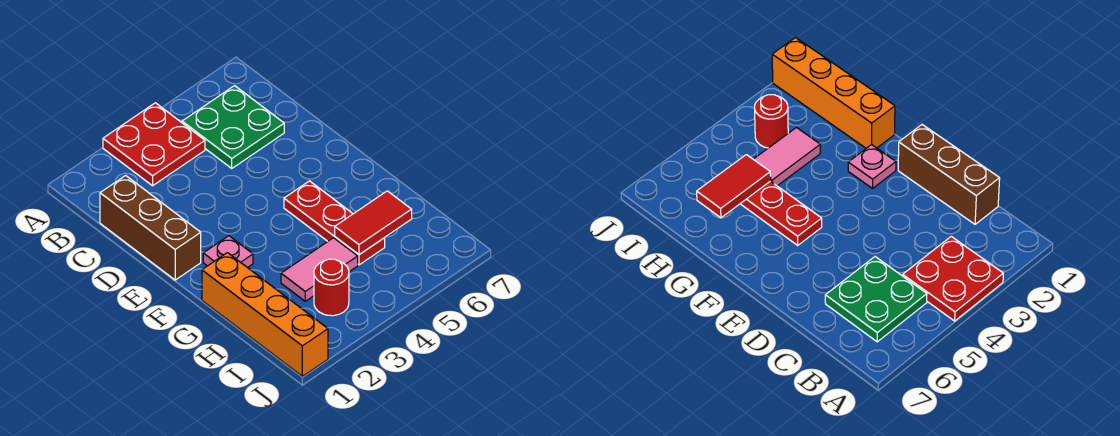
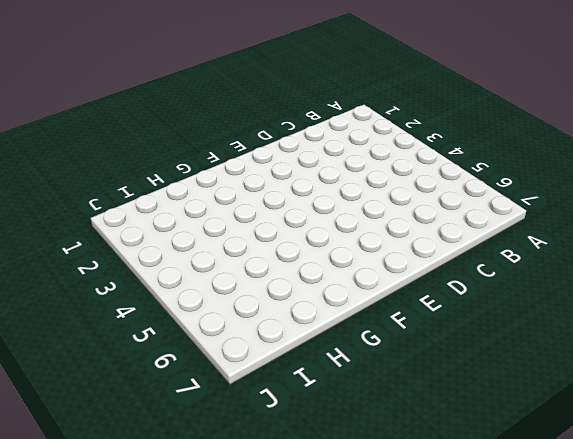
none -> red 2x2 plate [103,103,205,186]
none -> green 2x2 plate [182,86,284,168]

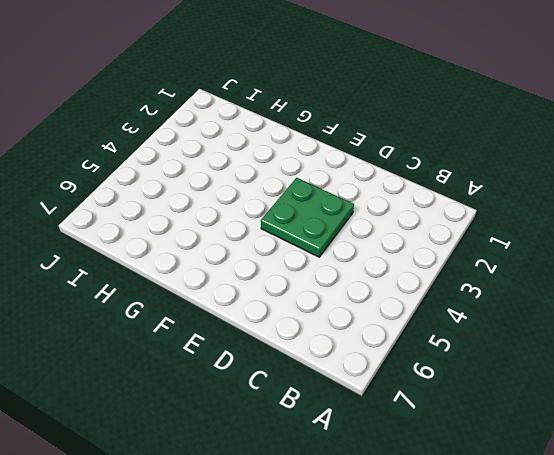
green 2x2 plate [261,178,354,257] -> green 2x2 plate moved to [182,86,284,168]
none -> red 2x2 plate [103,103,205,186]
none -> brown 1x3 brick [100,176,201,280]

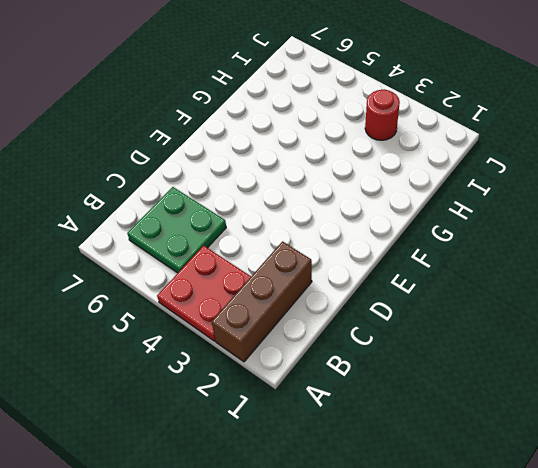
brown 1x3 brick [211,241,312,362] -> brown 1x3 brick moved to [100,176,201,280]
none -> pink 1x1 plate [203,236,253,268]
none -> red 1x3 plate [284,181,385,265]

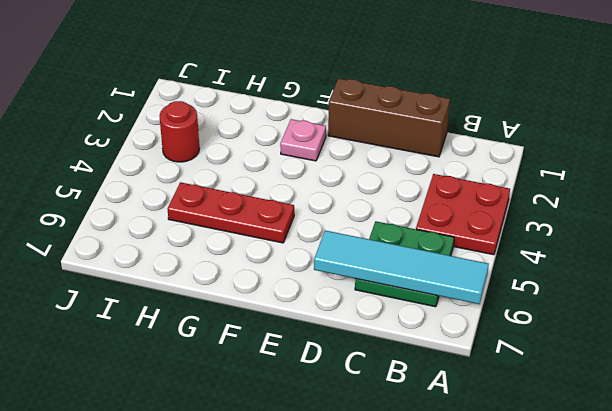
cyan 1x4 tile [314,231,489,304] -> none
none -> orange 1x4 brick [202,253,328,376]
none -> pink 1x2 tile [281,238,358,301]

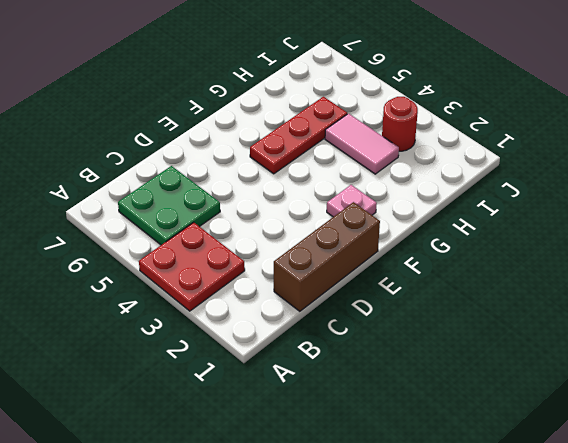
none -> orange 1x4 brick [202,253,328,376]
none -> red 1x2 tile [335,191,412,255]

